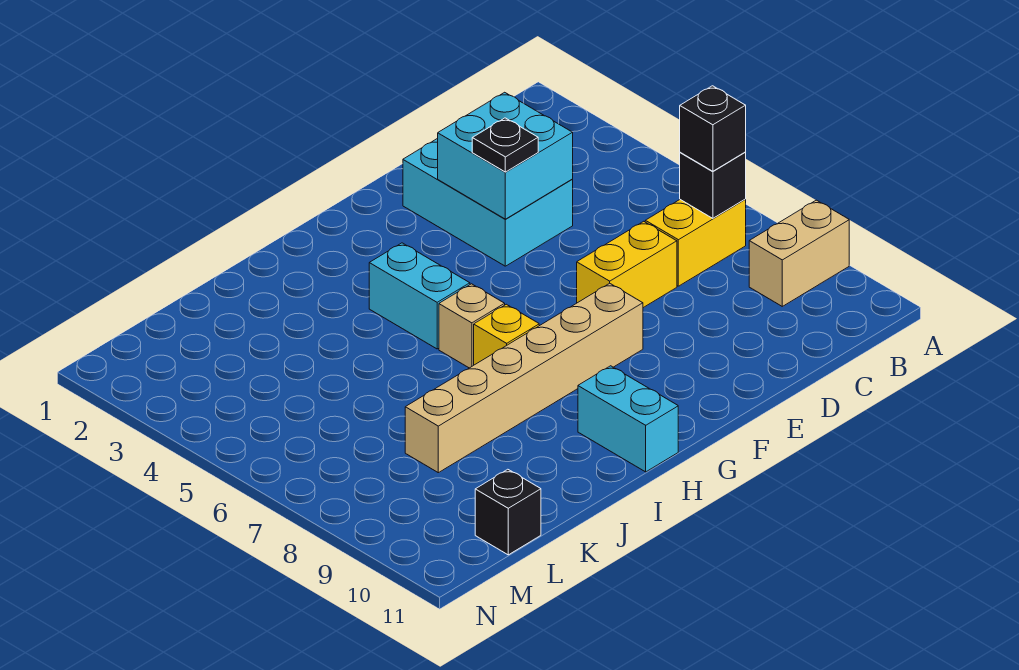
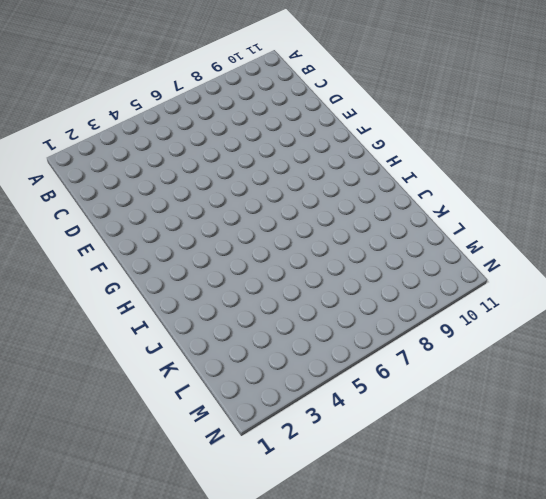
none -> tan 1x2 brick [749,200,849,306]
none -> yellow 1x2 brick [645,200,746,286]
none -> cyan 2x3 brick [403,138,573,266]

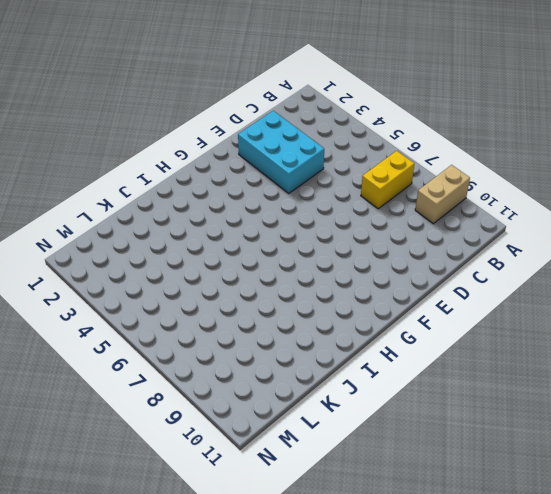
none -> yellow 1x2 brick [577,221,677,308]
none -> tan 1x6 brick [405,283,643,473]
none -> cyan 1x2 brick [369,243,470,349]

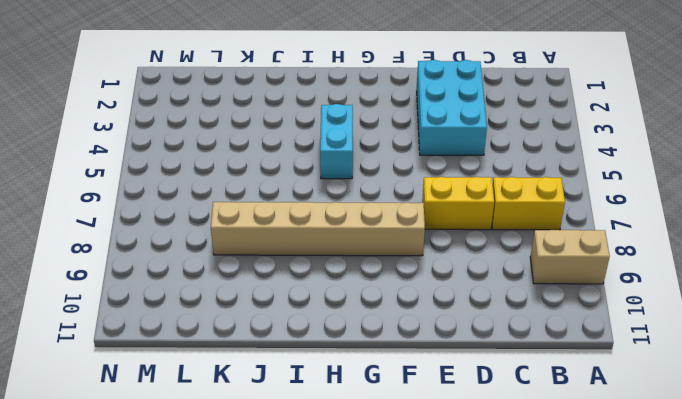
none -> tan 1x1 brick [439,284,505,368]
none -> yellow 1x1 brick [474,304,539,365]
none -> cyan 1x2 brick [578,366,678,472]

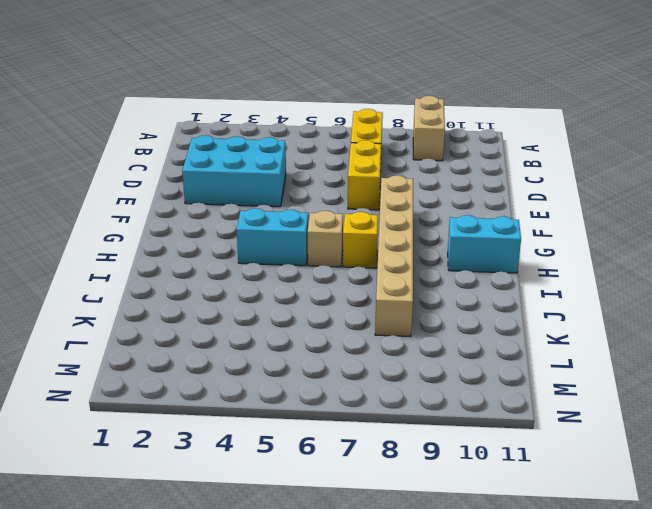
none -> black 1x1 brick [475,469,541,555]
none -> black 1x1 brick [680,152,746,218]
none -> cyan 2x2 brick [438,92,573,219]

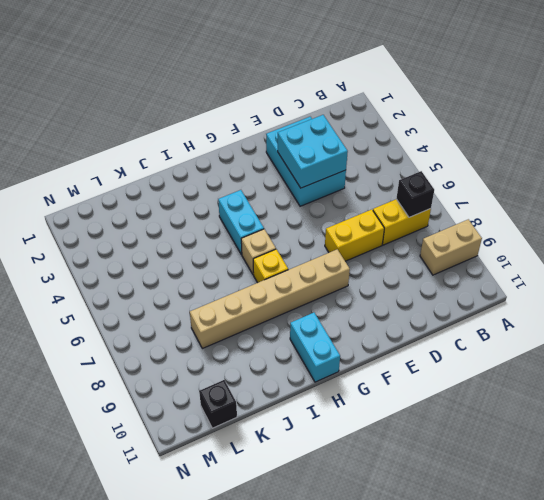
none -> black 1x1 brick [680,86,746,171]
none -> black 1x1 plate [472,118,538,172]

